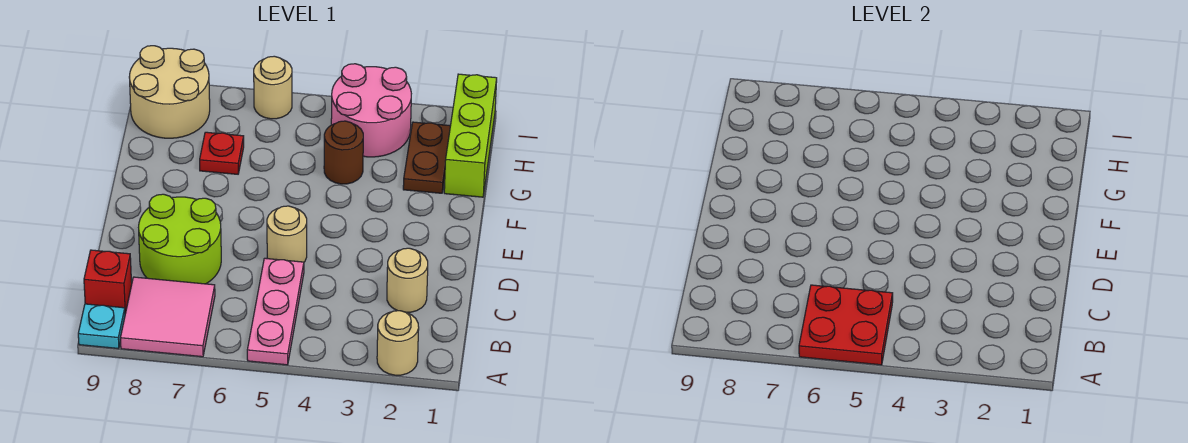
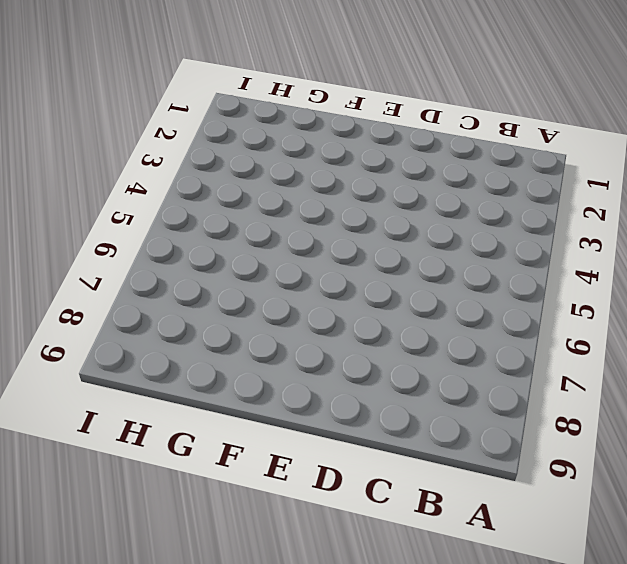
none -> tan 1x1 round brick [377,311,419,375]
none -> pink 1x3 plate [247,258,304,365]
none -> pink 2x2 tile [120,277,215,357]

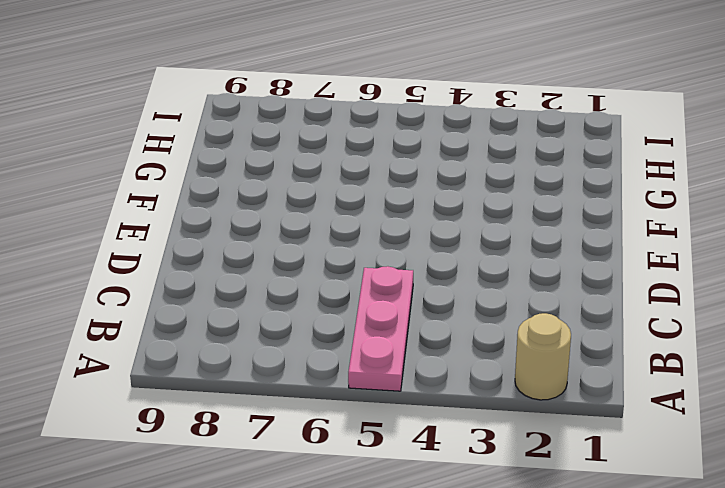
none -> pink 2x2 tile [120,277,215,357]
none -> cyan 1x1 plate [78,304,125,349]
none -> red 1x1 brick [84,250,132,313]

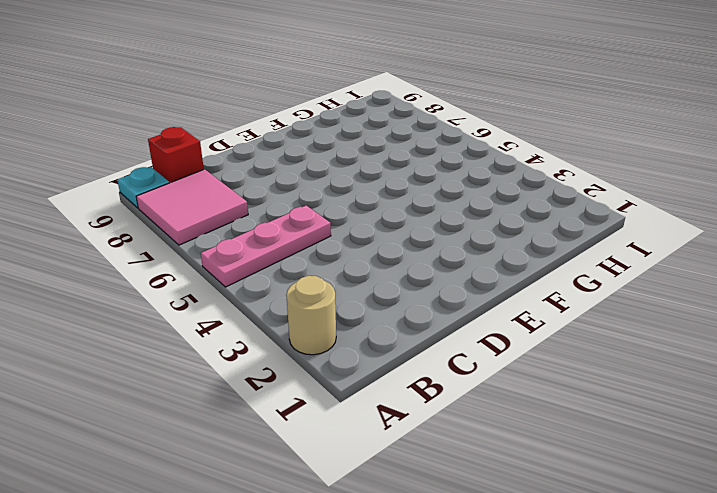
none -> tan 1x1 round brick [387,248,428,312]
none -> lime 2x2 round brick [139,194,221,284]
none -> tan 1x1 round brick [267,206,307,262]

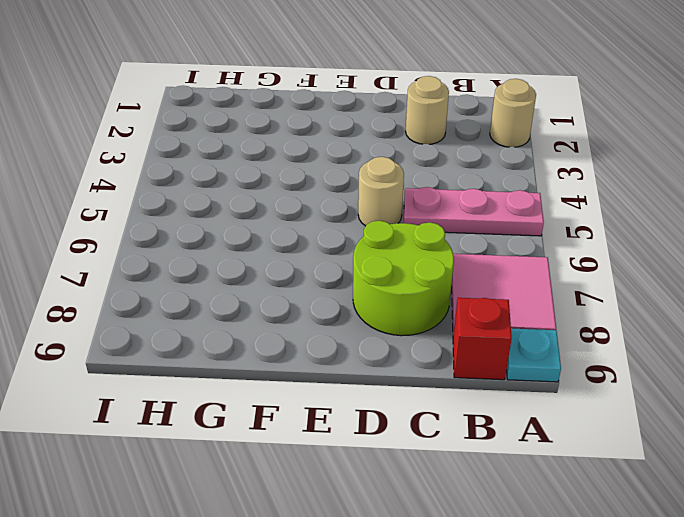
none -> lime 1x3 brick [444,74,497,197]
none -> brown 1x2 plate [403,122,450,193]
none -> brown 1x1 round brick [324,121,363,184]

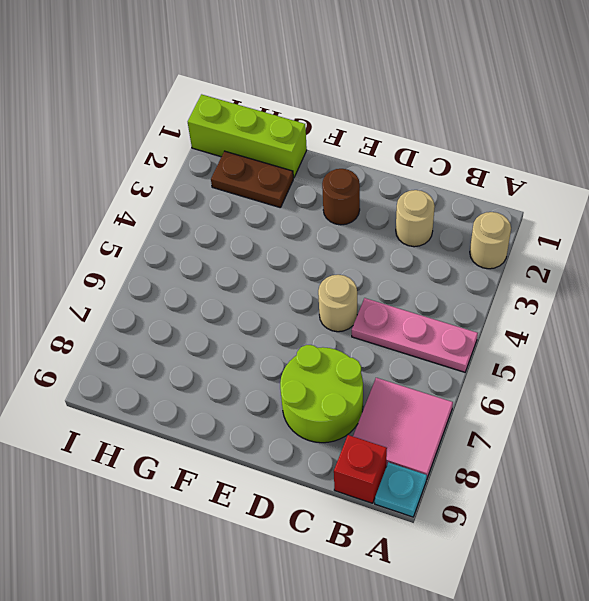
brown 1x1 round brick [322,169,360,225] -> brown 1x1 round brick moved to [324,121,363,184]
none -> red 1x1 plate [200,132,244,174]
none -> pink 2x2 round brick [331,64,411,157]
none -> tan 2x2 round brick [129,46,210,138]

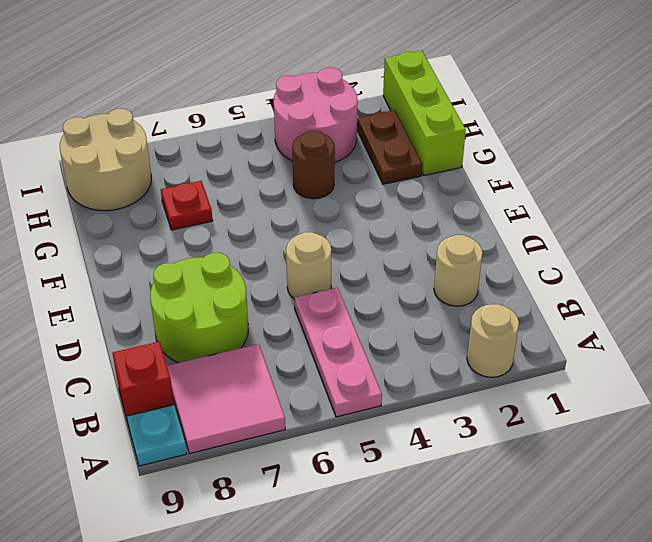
none -> tan 1x1 round brick [254,56,292,119]
none -> red 2x2 plate [799,285,893,365]

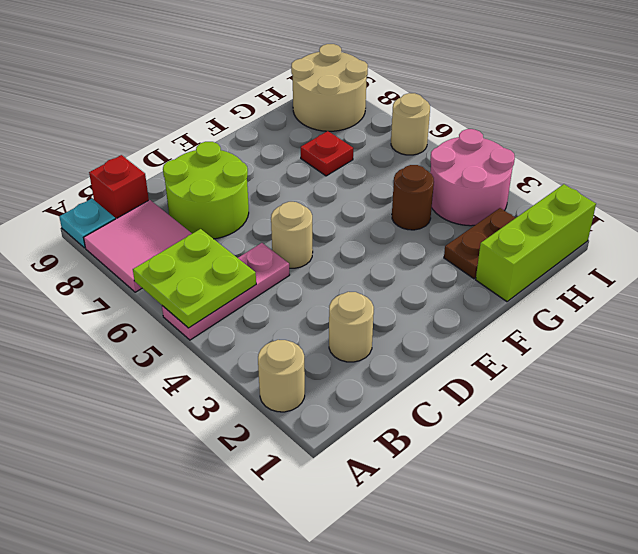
lime 2x2 plate [133,229,256,328] -> red 2x2 plate [799,285,893,365]

